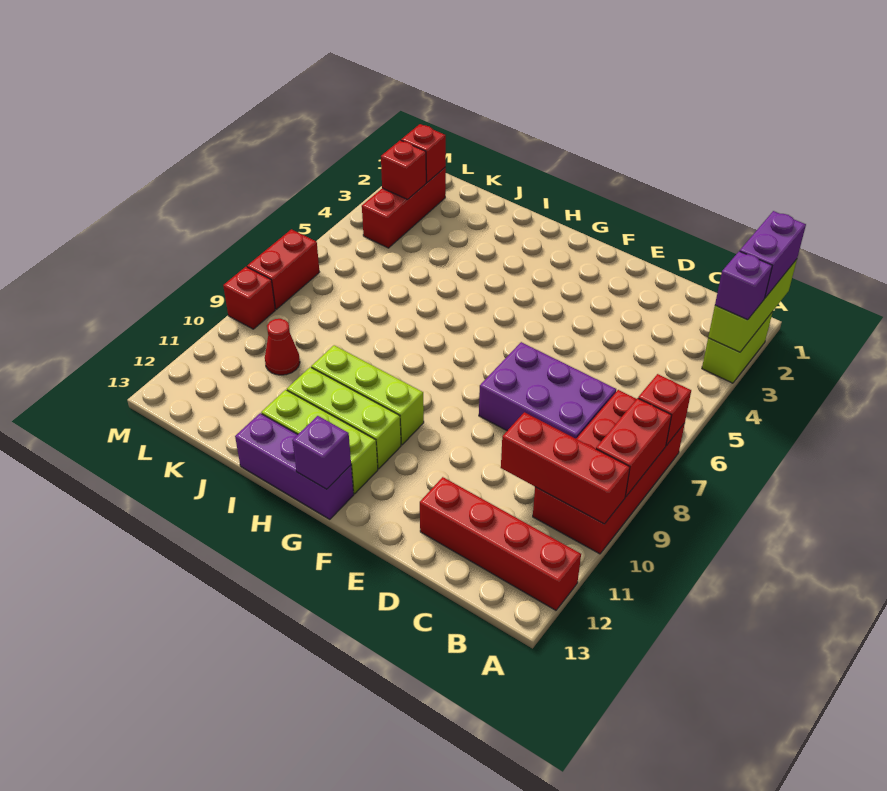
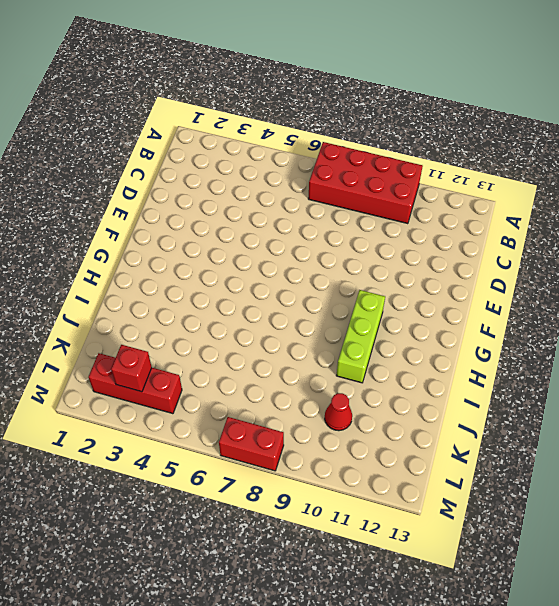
none -> lime 1x2 brick [702,313,772,383]
none -> red 1x4 brick [420,477,581,610]
none -> purple 2x3 brick [479,342,616,439]

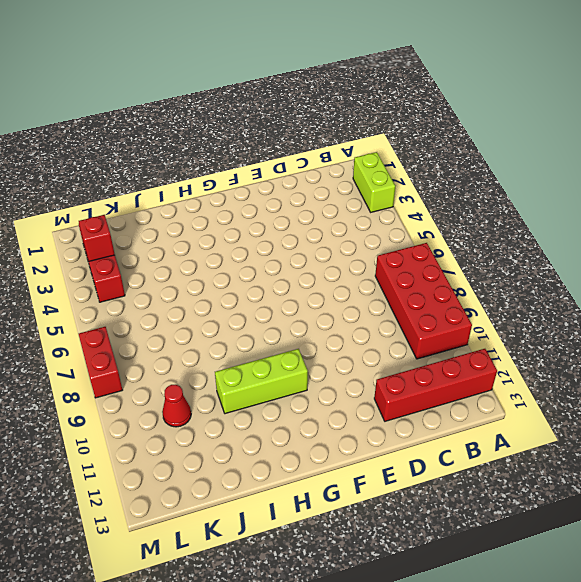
none -> purple 2x3 brick [479,342,616,439]
none -> lime 1x3 brick [287,367,401,469]
none -> lime 1x3 brick [261,390,378,494]

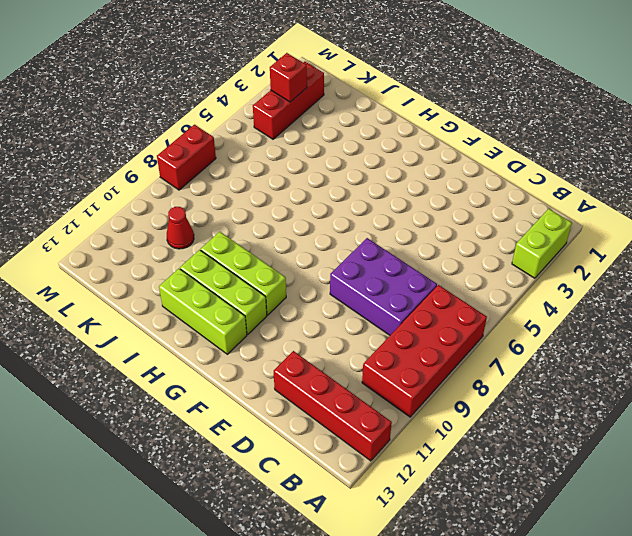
none -> purple 1x3 brick [235,413,354,519]
none -> red 1x1 brick [223,267,275,329]
none -> lime 1x3 brick [708,259,797,352]

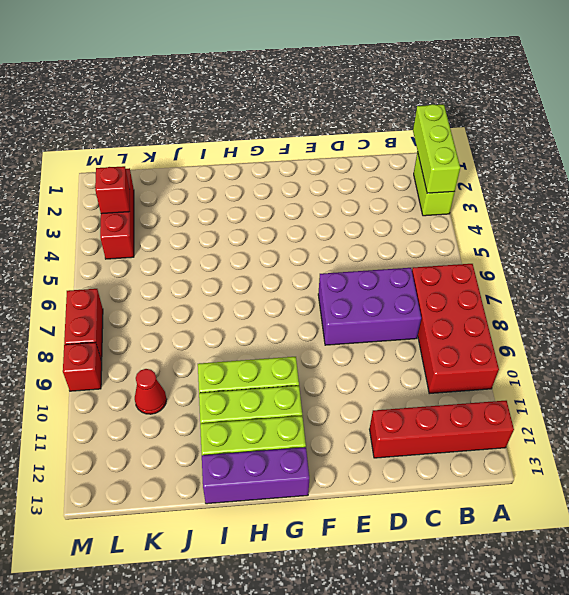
none -> red 1x1 brick [638,374,691,446]
none -> red 1x2 brick [596,398,672,497]
none -> red 1x3 brick [501,412,630,524]

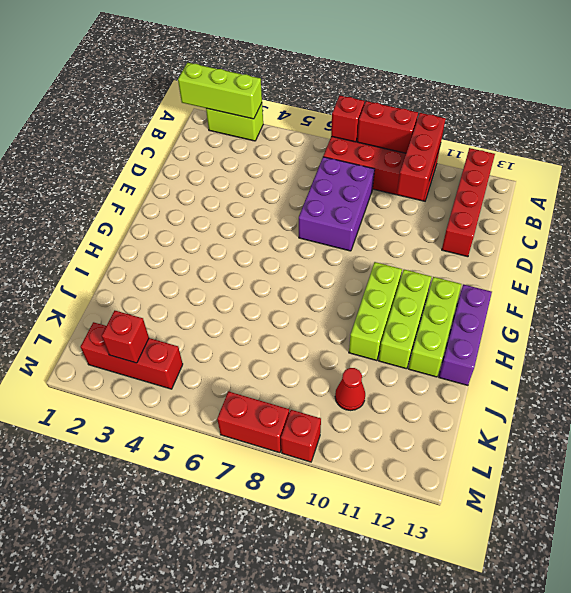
none -> purple 1x1 brick [292,416,351,489]
none -> red 1x1 brick [401,124,446,182]
none -> purple 1x2 brick [740,211,806,298]

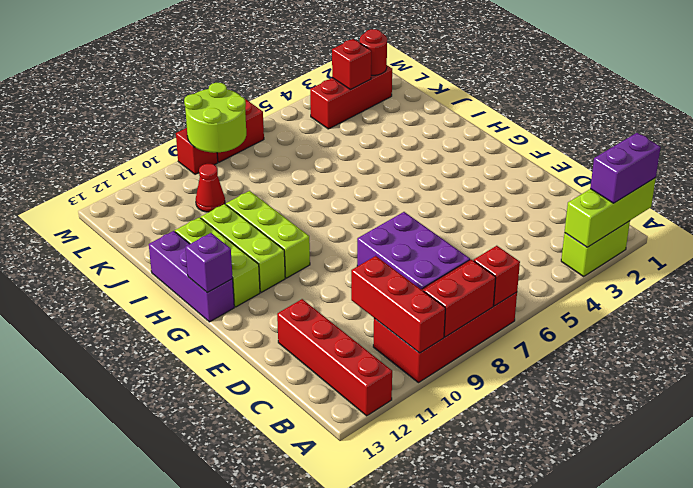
red 1x1 round brick [360,29,387,75] -> red 1x1 brick [401,124,446,182]
lime 2x2 round brick [184,83,246,153] -> none
none -> purple 1x1 brick [715,251,772,320]

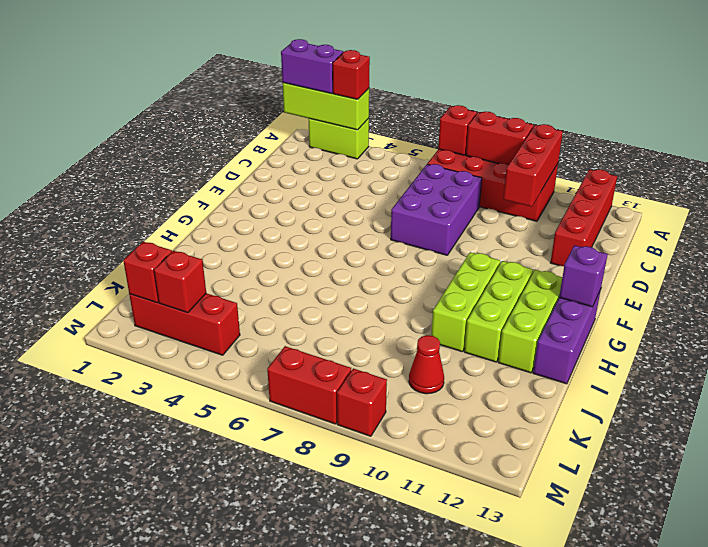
red 1x1 brick [333,50,370,99] -> purple 1x1 brick [715,251,772,320]

